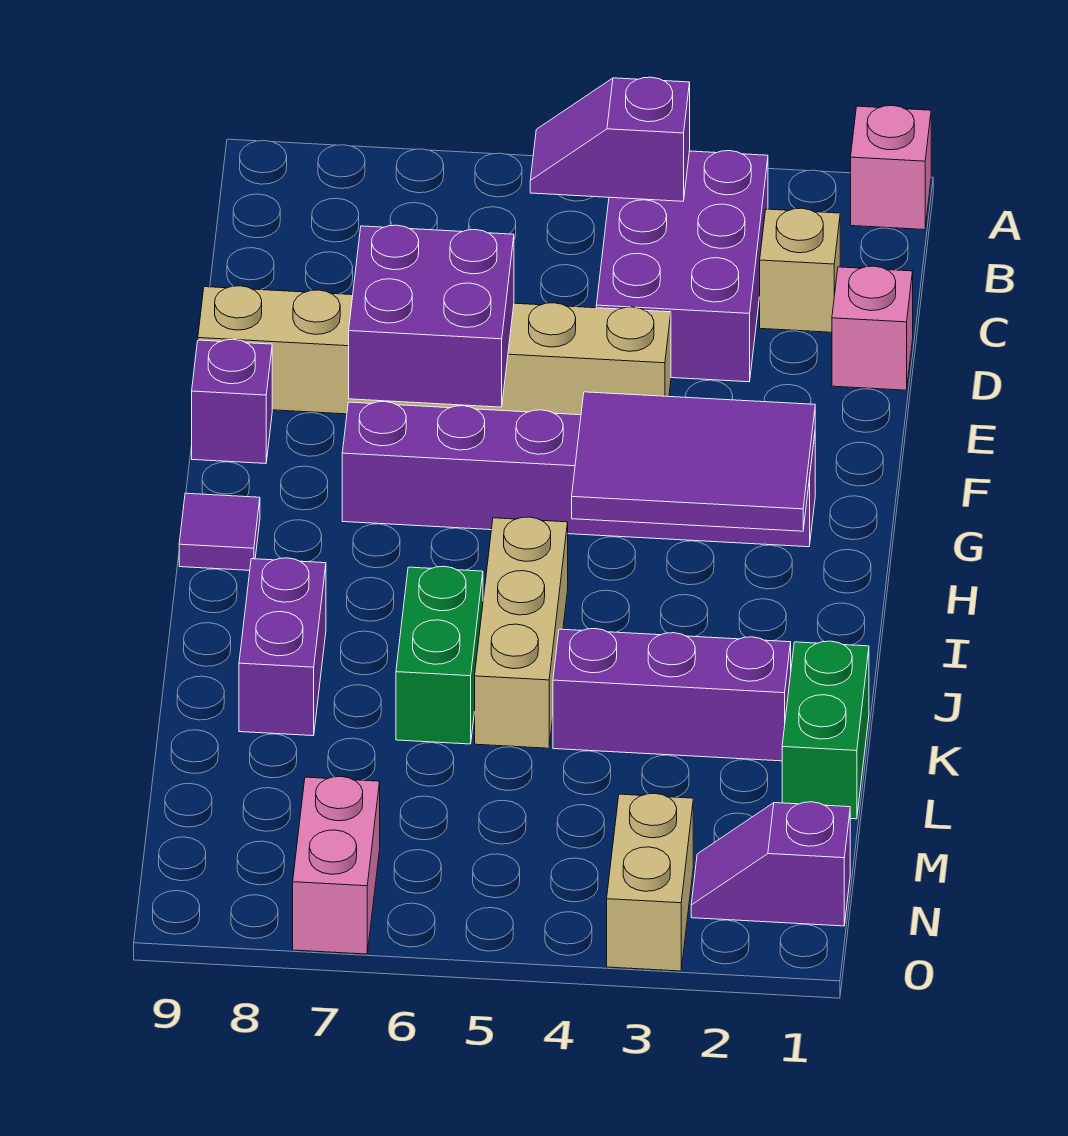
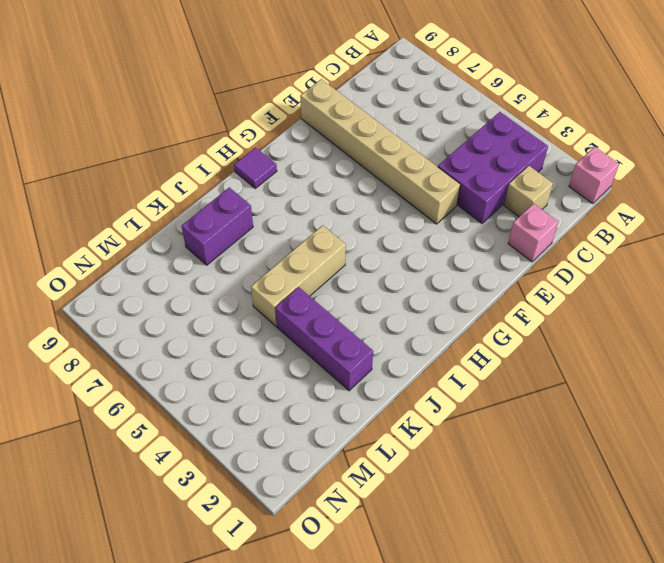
none -> purple 1x1 brick [192,339,272,464]
none -> purple 1x6 brick [342,402,815,547]
none -> green 1x2 brick [396,566,483,744]

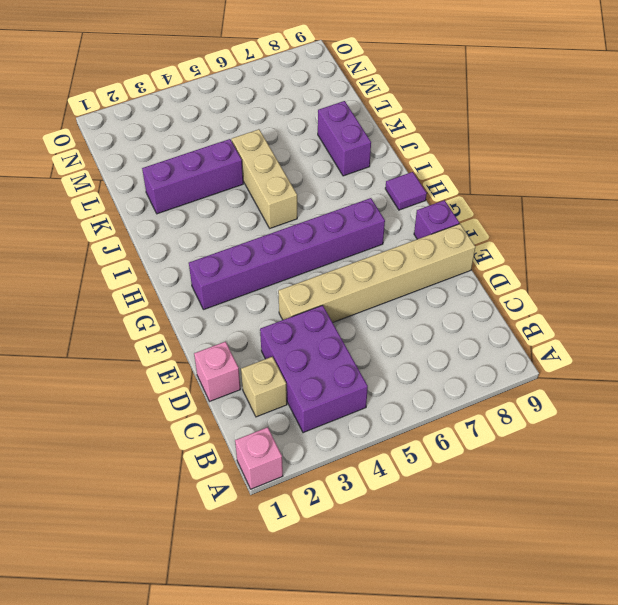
none -> green 1x2 brick [396,566,483,744]
none -> green 1x2 brick [782,641,869,819]
none -> purple 1x2 slope [691,802,850,926]

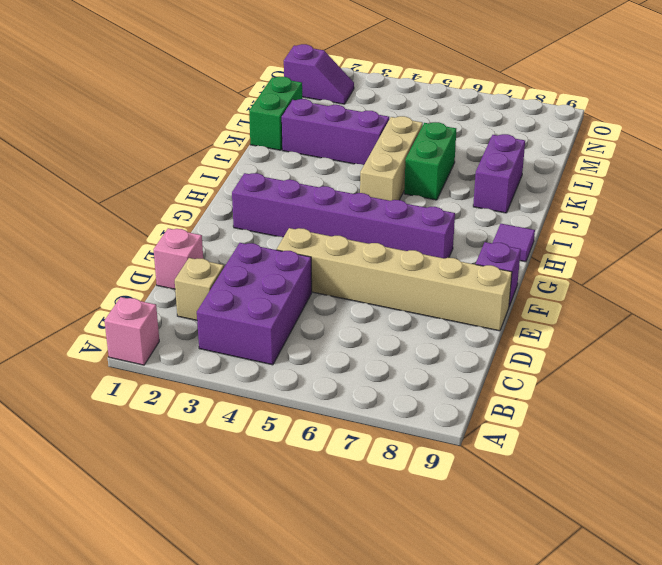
none -> tan 1x2 brick [607,793,693,971]
none -> pink 1x2 brick [293,777,380,954]
none -> purple 1x2 slope [530,77,690,201]

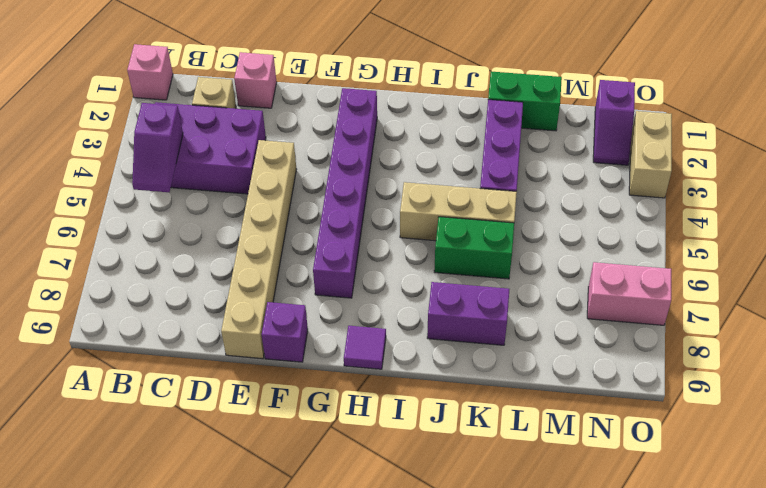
tan 1x2 brick [629,111,672,198] -> tan 1x2 brick turned to [607,793,693,971]
none -> purple 2x2 brick [349,225,514,407]
none -> purple 2x3 tile [572,392,815,531]

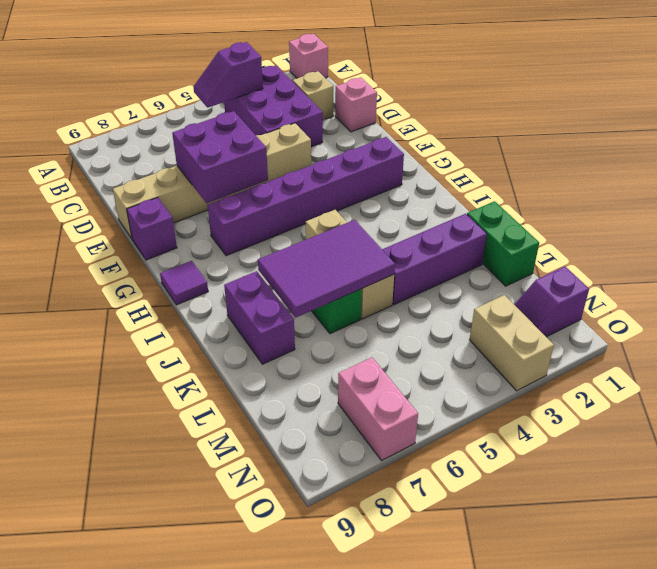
purple 2x3 tile [258,220,395,317] -> purple 2x3 tile moved to [572,392,815,531]

